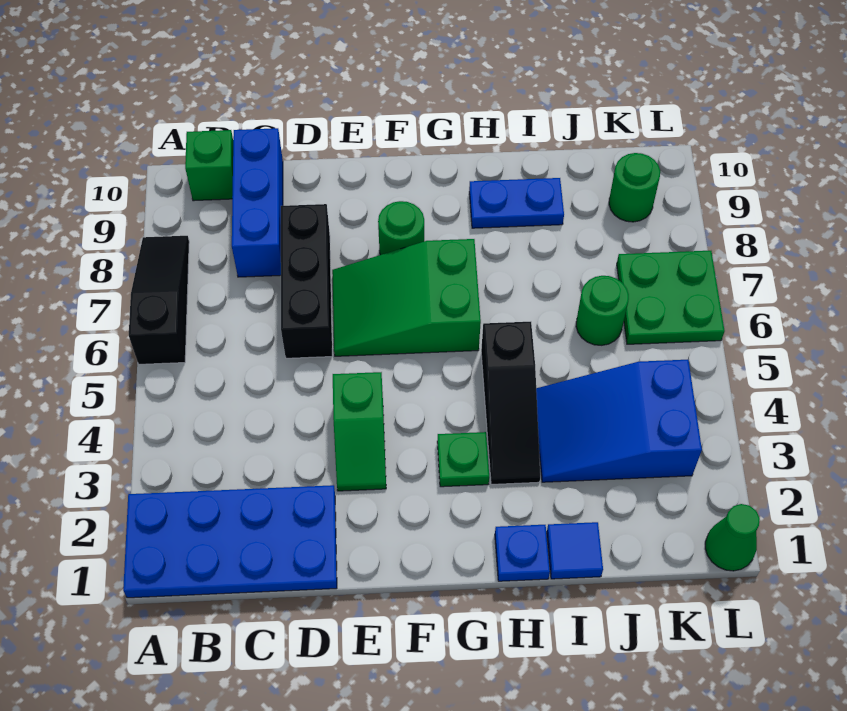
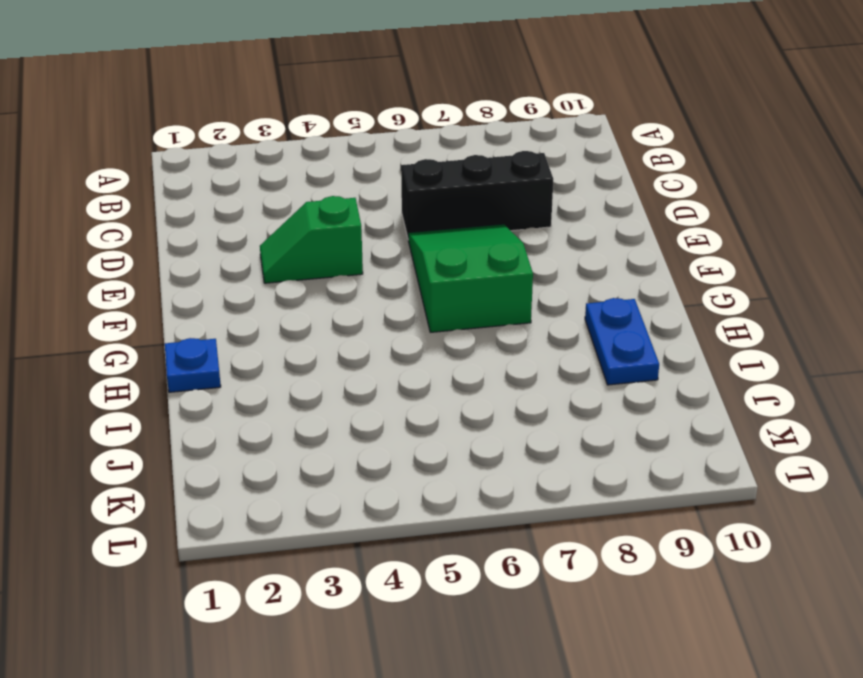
none -> blue 2x4 plate [123,485,337,598]
none -> black 1x3 slope [129,236,189,364]
none -> green 1x1 brick [185,130,233,201]

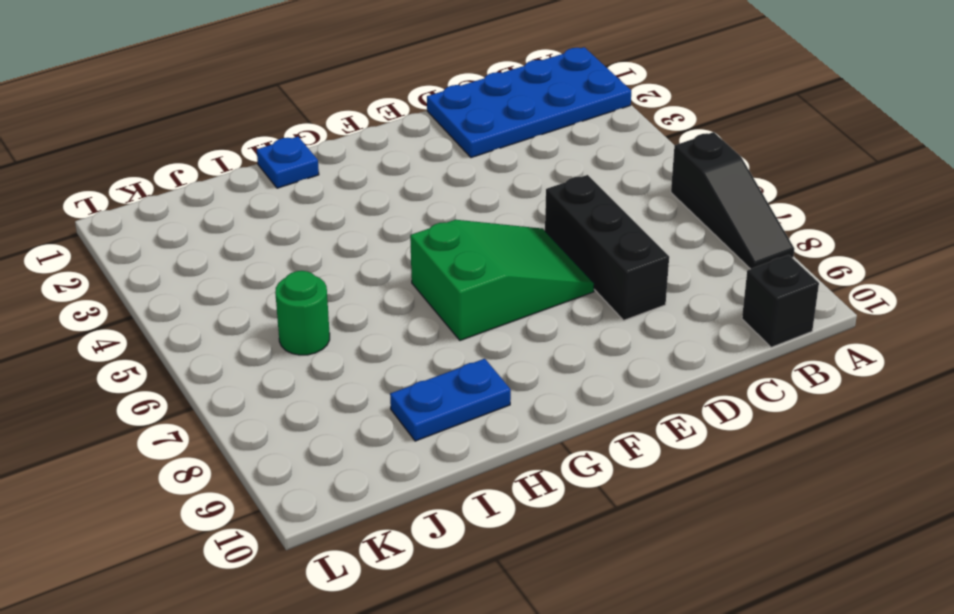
black 1x1 brick [742,255,819,347] -> green 1x1 brick [185,130,233,201]
none -> blue 1x3 brick [232,128,283,277]
none -> green 1x2 slope [333,372,386,491]
none -> green 1x1 round brick [378,201,424,255]

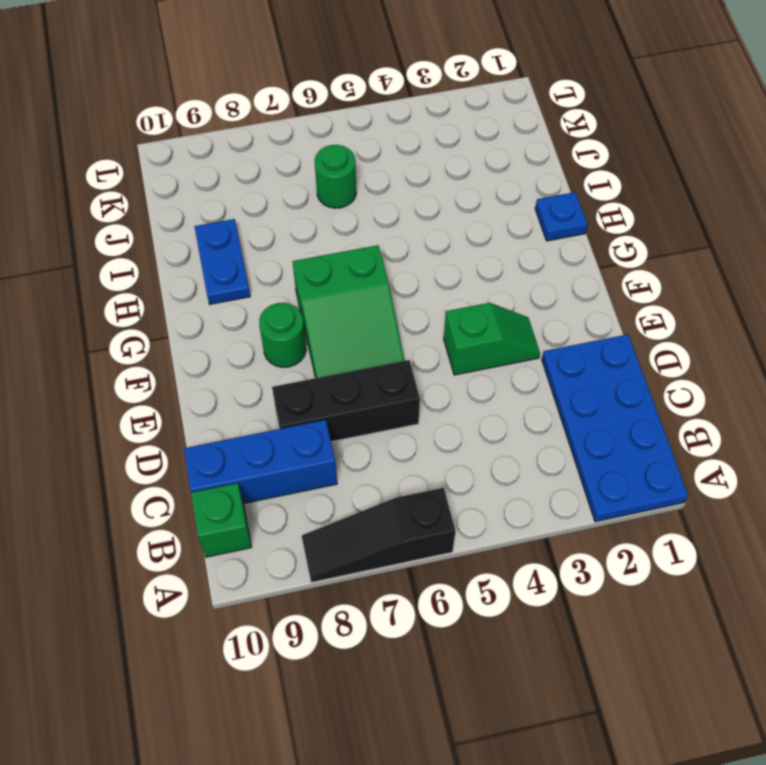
none -> green 1x1 plate [437,432,489,487]
none -> black 1x3 slope [481,322,540,484]
none -> blue 1x1 tile [547,522,603,579]

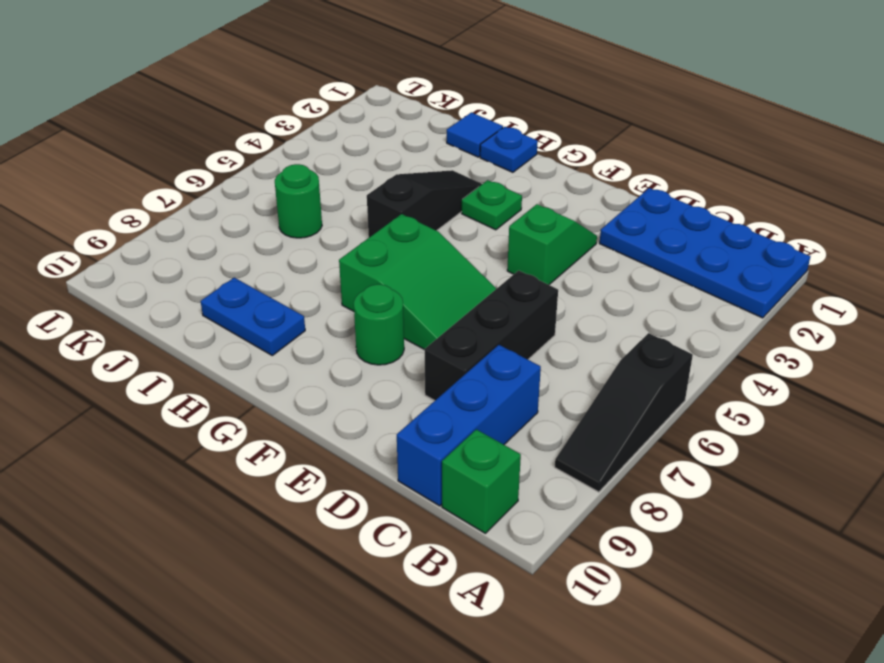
none -> blue 2x3 slope [536,360,702,482]
none -> green 2x2 plate [617,251,725,344]
none -> green 1x1 round brick [609,153,660,222]

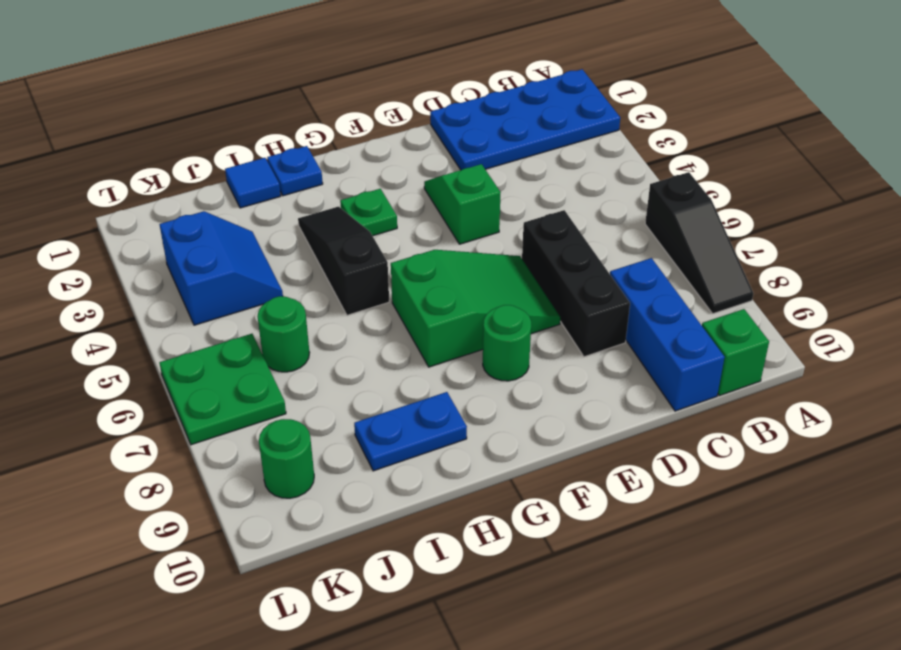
blue 2x2 slope [159,211,283,325] -> blue 2x3 slope [536,360,702,482]
none -> green 1x1 cone [705,504,760,571]

